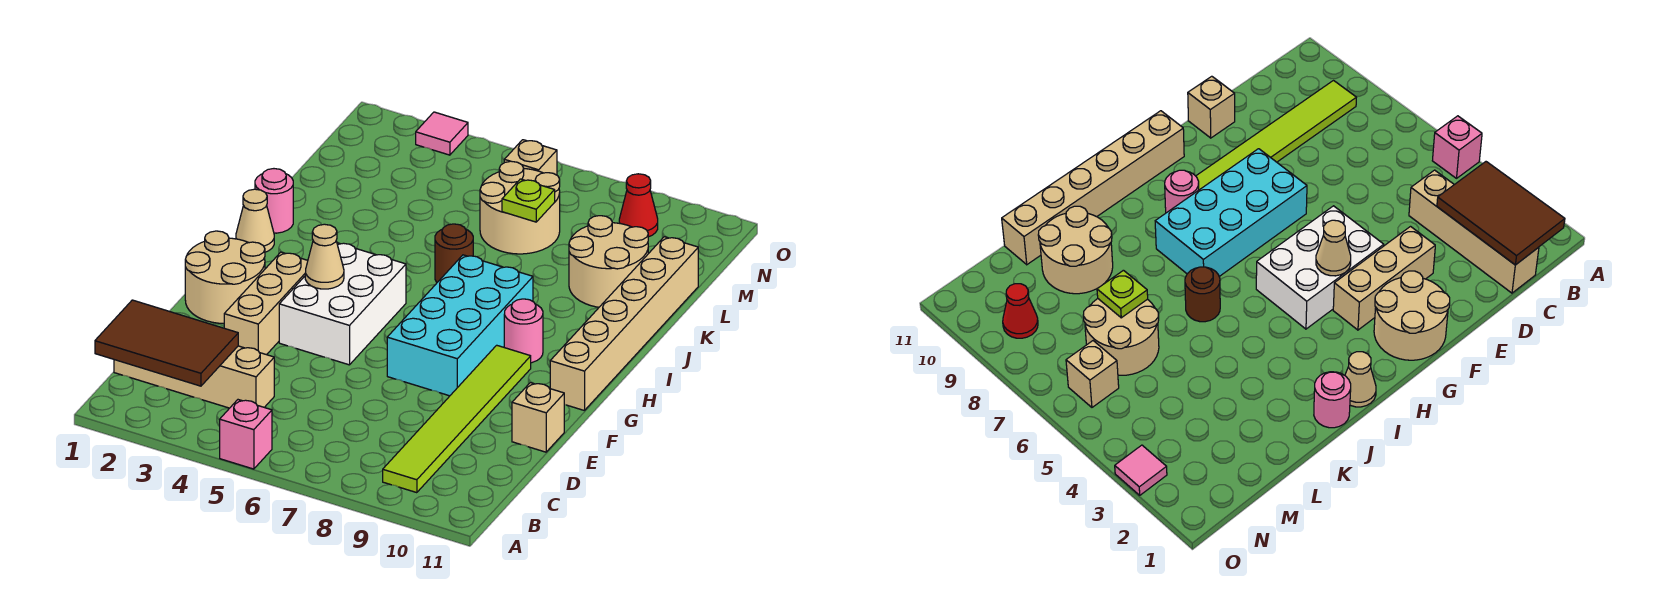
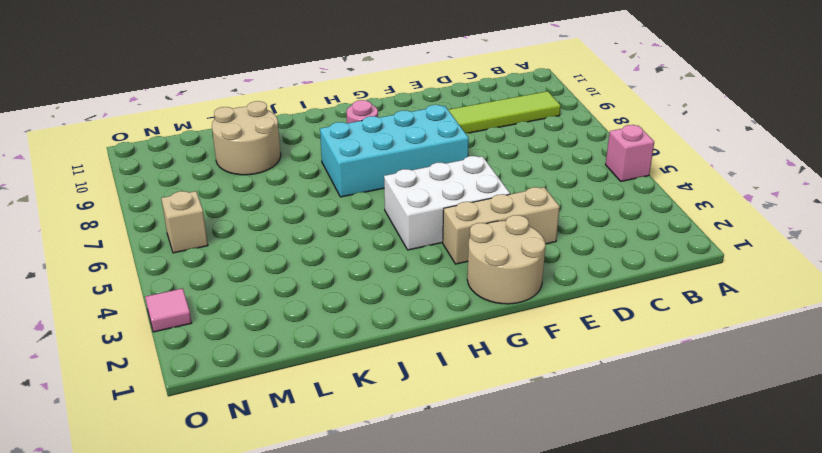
none -> tan 1x4 brick [114,346,274,408]
none -> tan 1x1 brick [512,383,564,452]
none -> tan 1x6 brick [550,237,698,411]

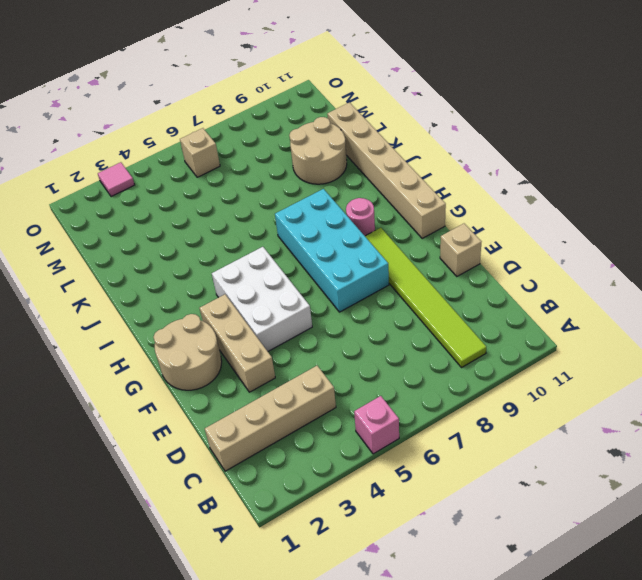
none -> tan 1x1 cone [236,189,274,252]
none -> pink 1x1 round brick [255,169,293,233]
none -> brown 1x1 round brick [435,224,473,282]

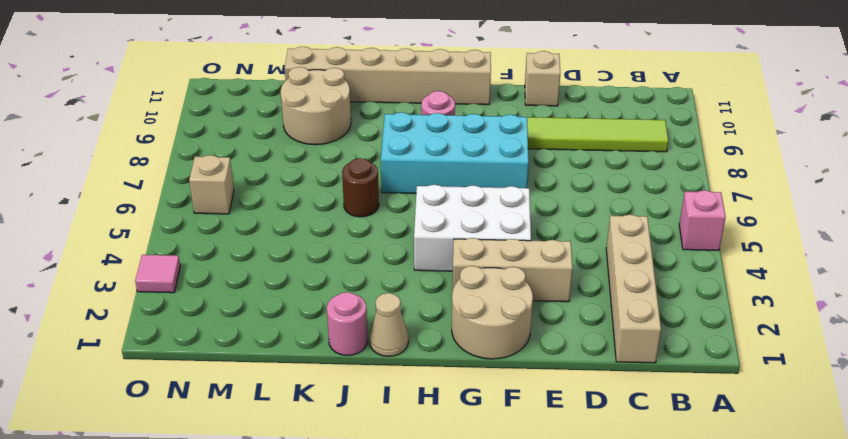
none -> tan 2x2 round brick [480,161,560,254]
none -> red 1x1 cone [619,174,658,237]
none -> brown 2x3 tile [95,300,238,386]

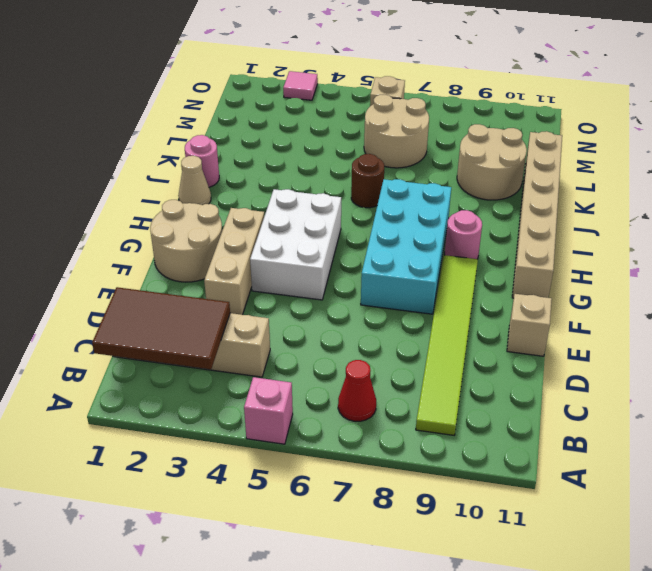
red 1x1 cone [338,360,376,421] -> red 1x1 cone moved to [619,174,658,237]
none -> tan 1x1 cone [305,224,344,289]
none -> lime 1x1 plate [502,179,555,222]

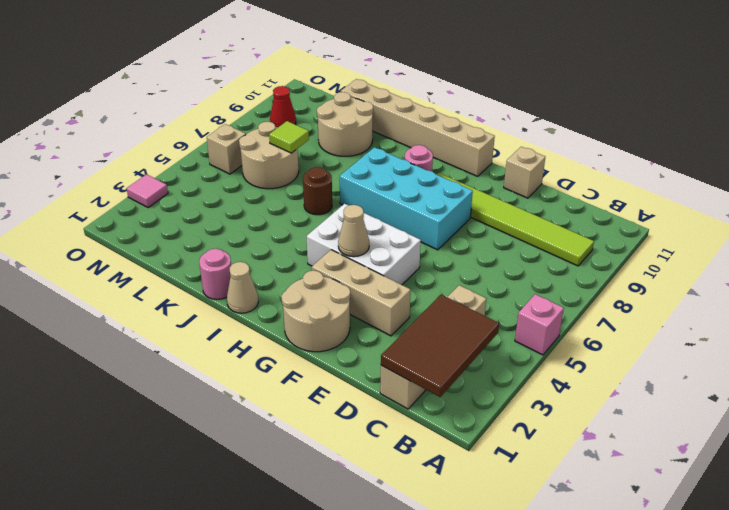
lime 1x1 tile [269,121,309,153] -> lime 1x1 plate [502,179,555,222]

